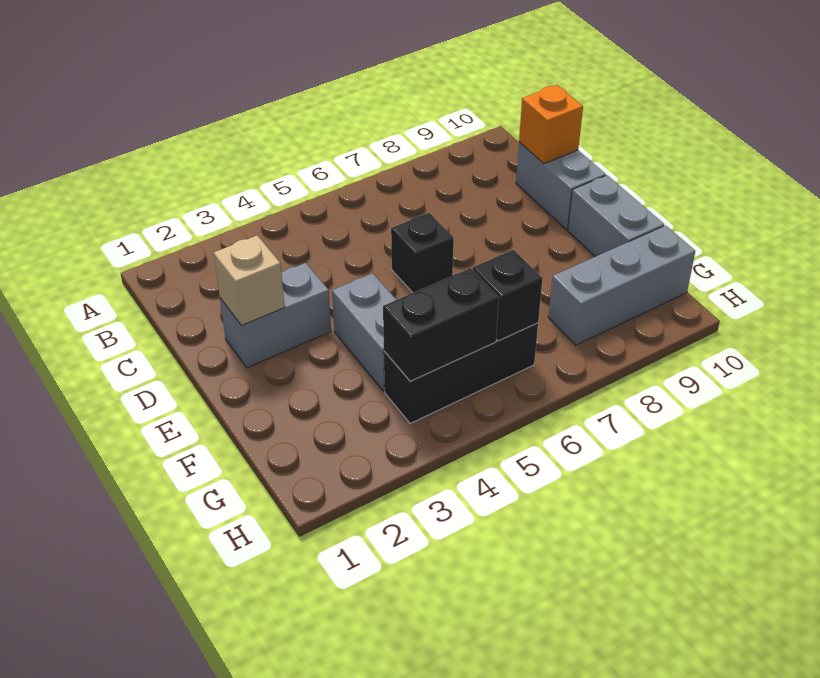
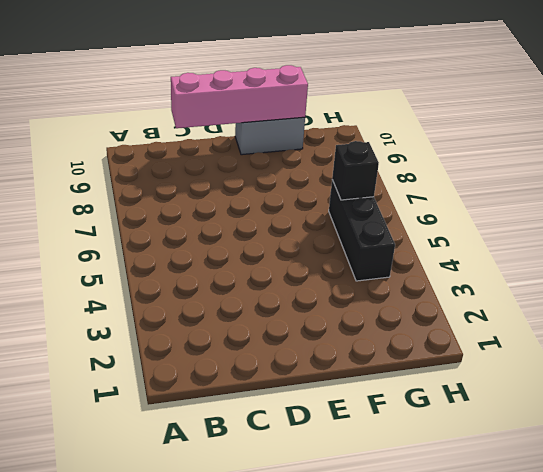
pink 1x4 brick [171,65,308,128] -> orange 1x1 brick [519,85,583,164]
none -> grey 1x2 brick [516,142,606,230]
none -> grey 1x2 brick [220,263,331,368]

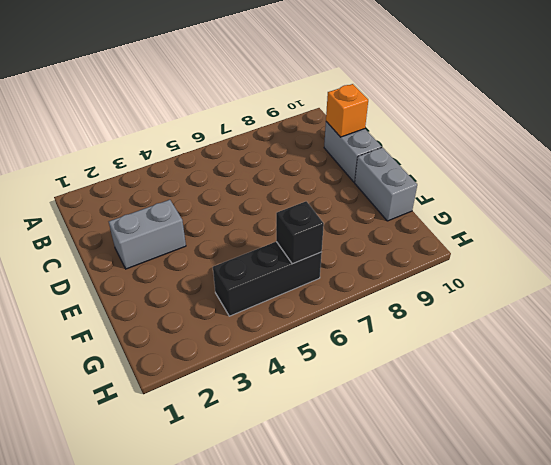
none -> black 1x1 brick [391,213,454,293]
none -> grey 1x2 brick [332,273,396,391]

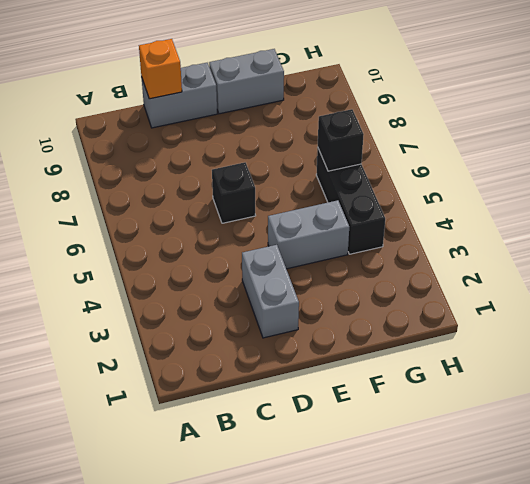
none -> grey 1x3 brick [548,225,695,345]
none -> tan 1x1 brick [214,235,285,326]

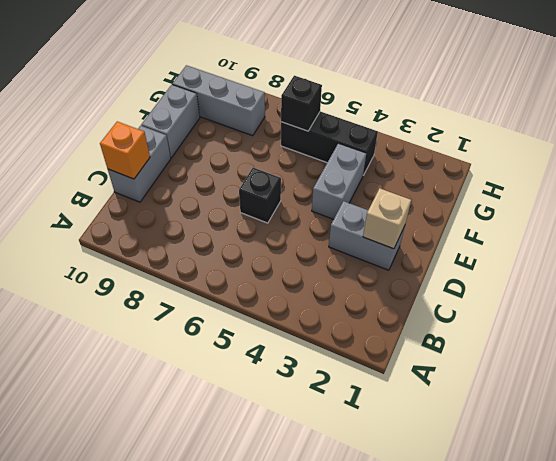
none -> black 1x2 brick [383,268,499,381]

